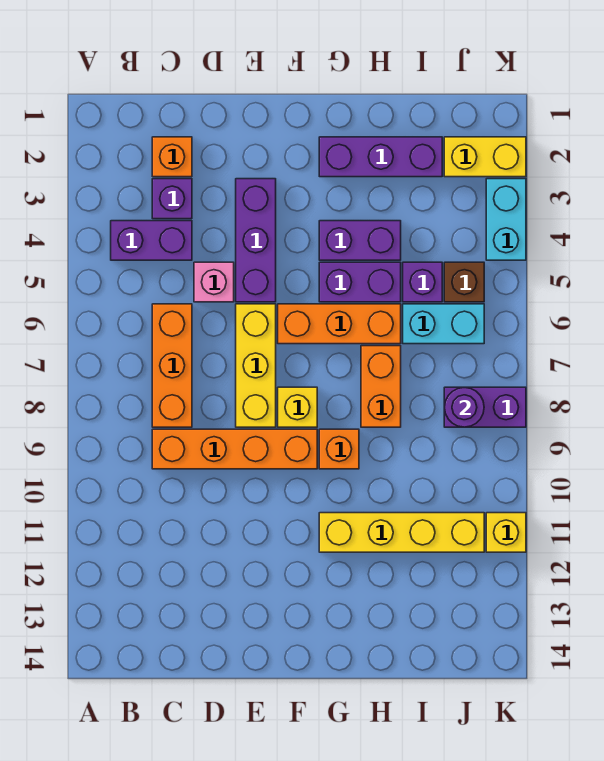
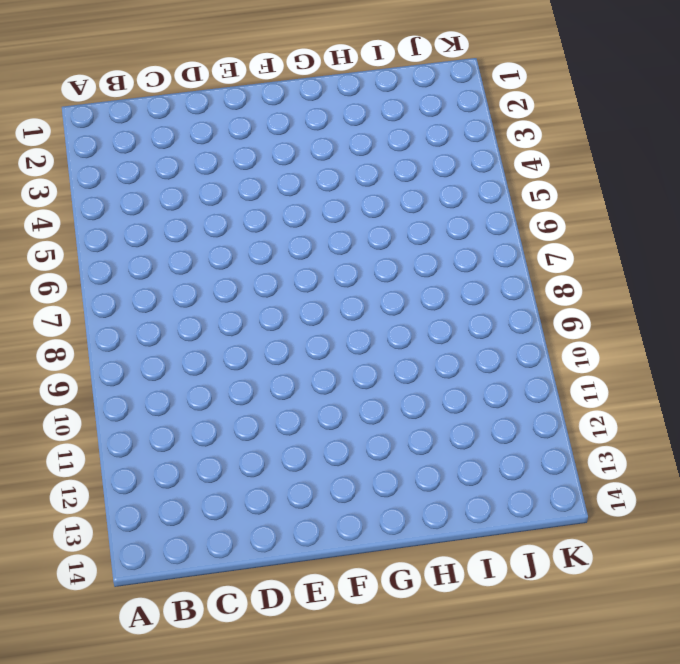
none -> purple 1x2 brick [111,221,192,260]
none -> orange 1x1 brick [152,137,192,177]
none -> purple 1x1 brick [152,179,192,219]

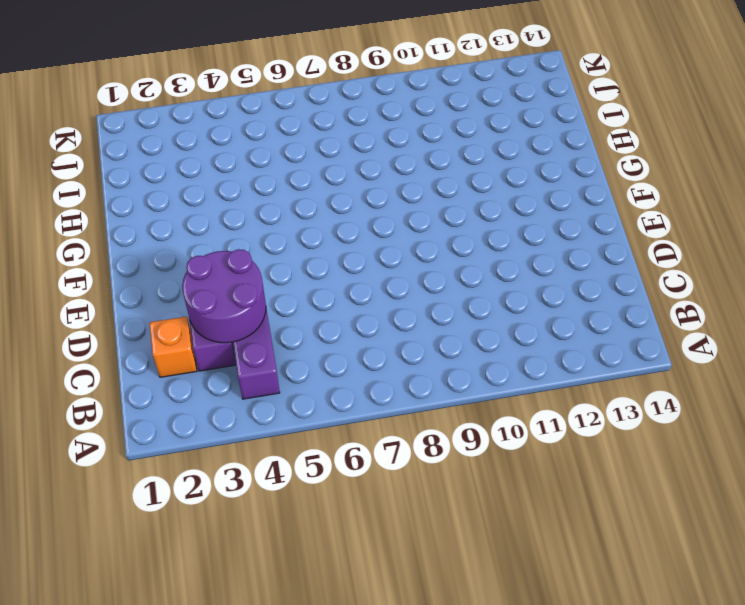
purple 2x2 round brick [182,249,266,343] -> none
none -> orange 1x3 brick [152,304,192,427]
none -> orange 1x4 brick [152,429,317,469]
none -> pink 1x1 brick [194,262,234,302]

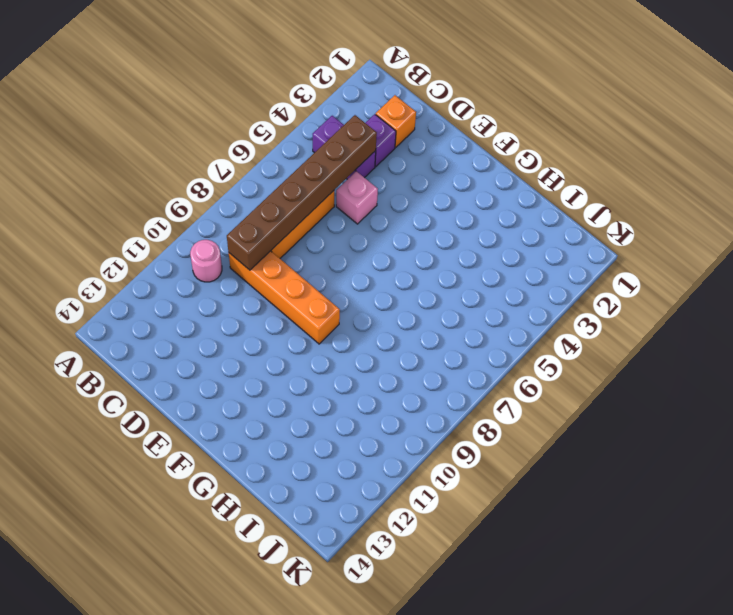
pink 1x1 round brick [190,240,222,282] -> none
brown 1x6 brick [227,115,377,270] -> none
none -> purple 1x3 brick [236,179,276,302]
none -> yellow 1x3 brick [236,304,276,427]
none -> orange 1x3 brick [278,304,401,344]

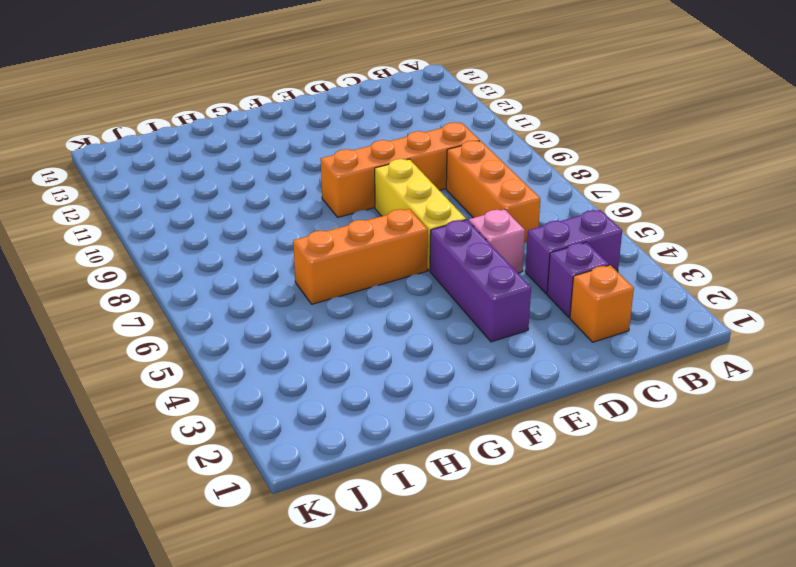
none -> yellow 1x1 brick [278,387,317,427]
none -> purple 1x3 brick [319,137,442,177]
none -> purple 1x2 brick [319,221,401,260]

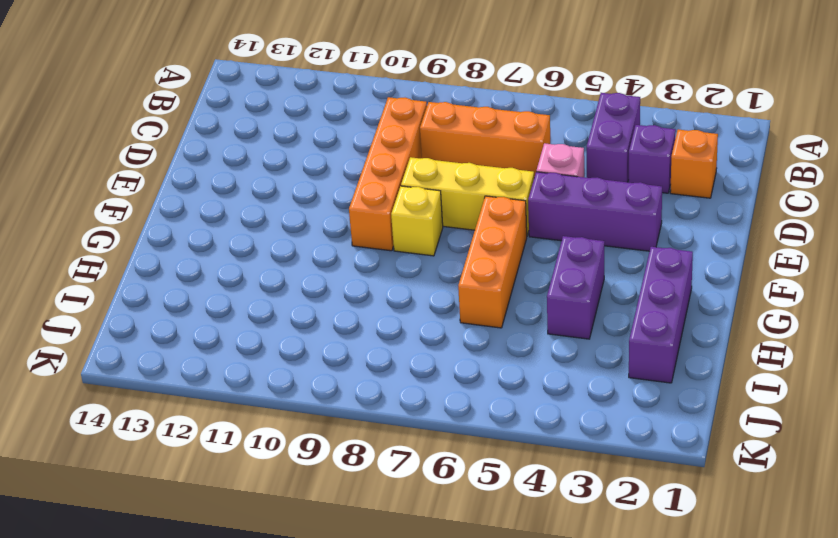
none -> purple 1x2 brick [319,262,401,302]
none -> orange 1x1 brick [319,429,359,469]
none -> yellow 1x4 brick [319,513,484,552]

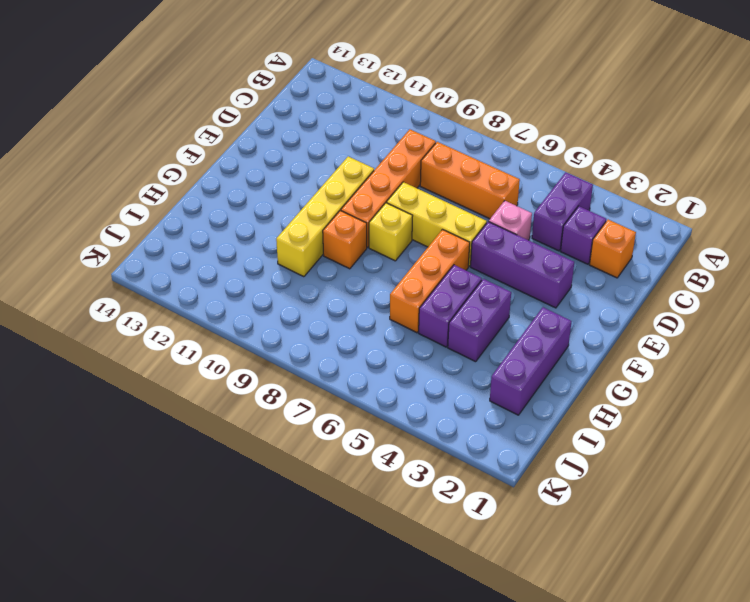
yellow 1x4 brick [276,156,374,277] -> yellow 1x4 brick moved to [319,513,484,552]
none -> orange 1x2 brick [361,346,401,427]
none -> purple 1x1 brick [403,262,442,302]
none -> cyan 1x2 brick [403,304,484,344]

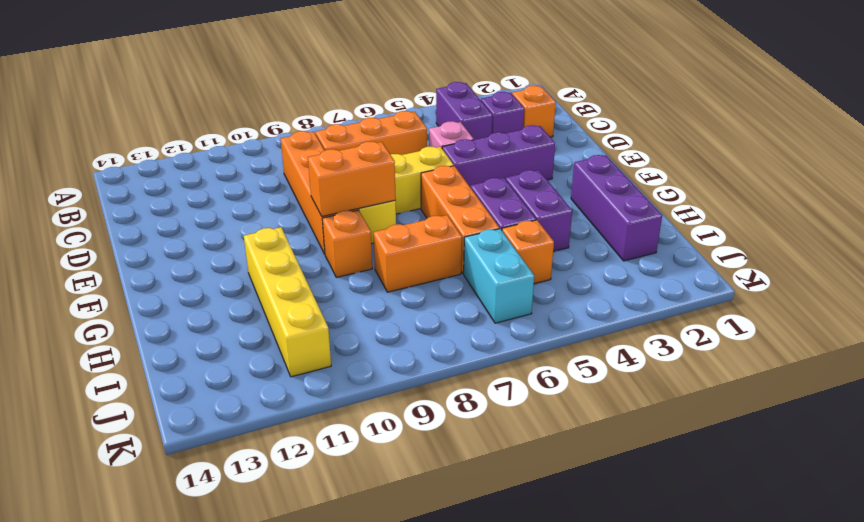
orange 1x2 brick [308,141,396,216] -> none
orange 1x1 brick [502,220,554,284] -> purple 1x1 brick [403,262,442,302]
none -> yellow 1x2 brick [444,137,526,177]
none -> brown 1x1 brick [444,262,484,302]
none -> purple 1x2 brick [444,387,526,427]

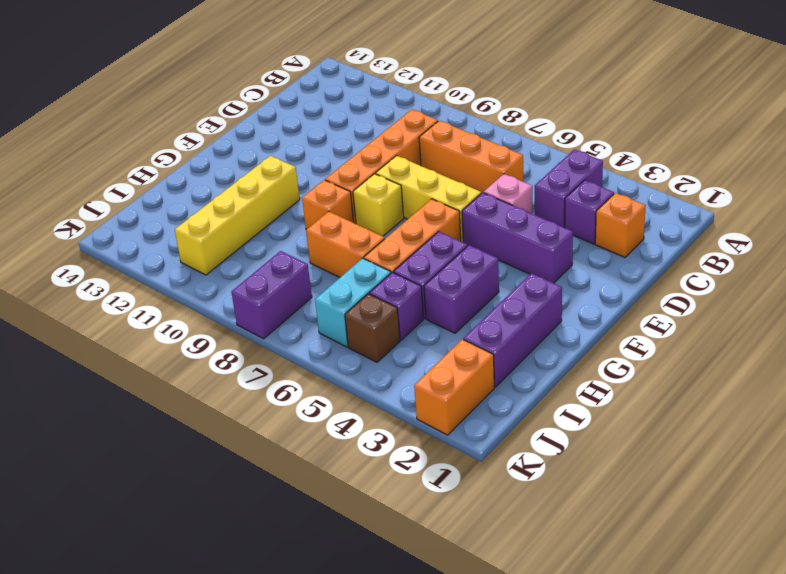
orange 1x2 brick [414,339,494,435] -> yellow 1x2 brick [444,137,526,177]
none -> cyan 1x2 brick [486,179,526,260]
none -> yellow 1x1 brick [486,513,526,552]
none -> purple 1x1 round brick [445,387,484,427]

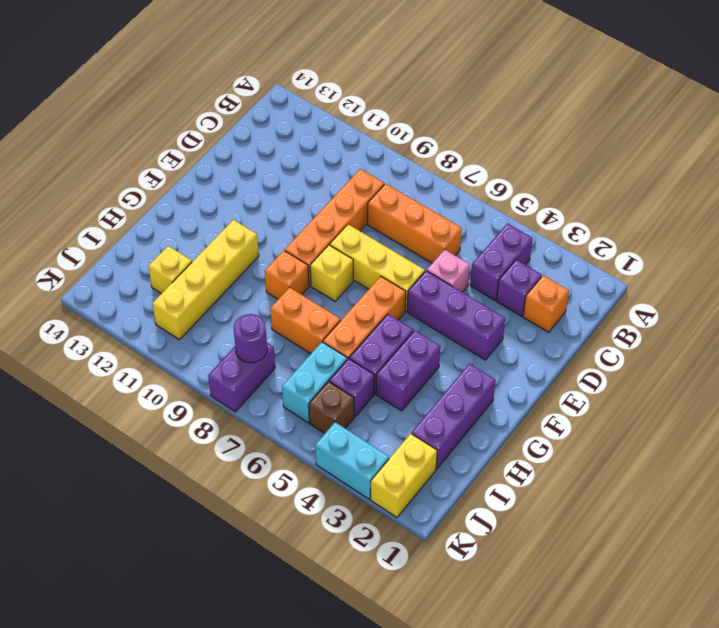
yellow 1x1 brick [148,246,192,294] -> yellow 1x1 brick moved to [486,513,526,552]

